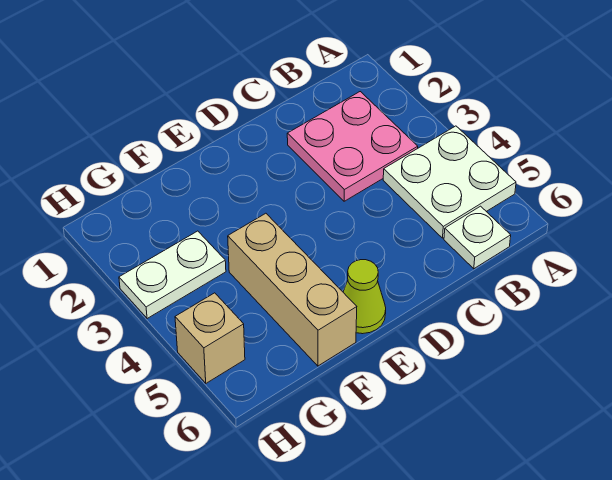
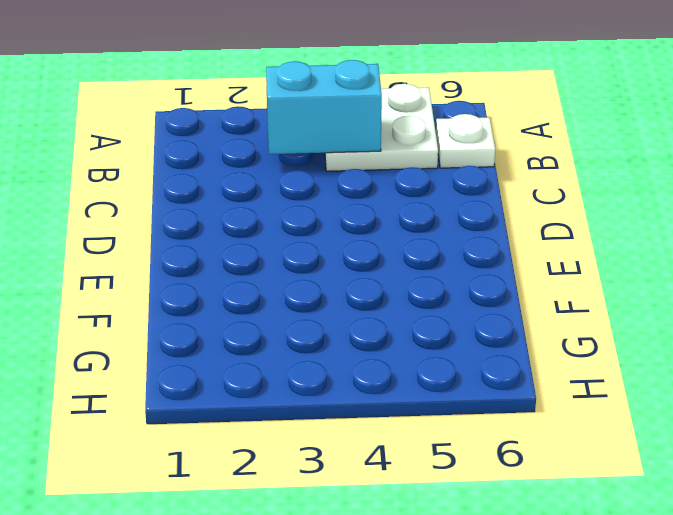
cyan 1x2 brick [266,60,382,154] -> none
none -> pink 2x2 plate [287,92,418,201]
none -> lime 1x1 cone [343,260,386,334]

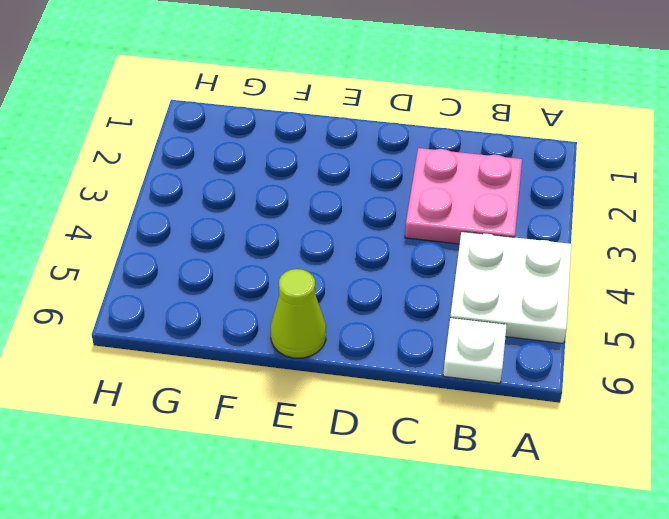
none -> tan 1x3 brick [228,213,357,366]
none -> white 1x2 plate [119,231,226,319]

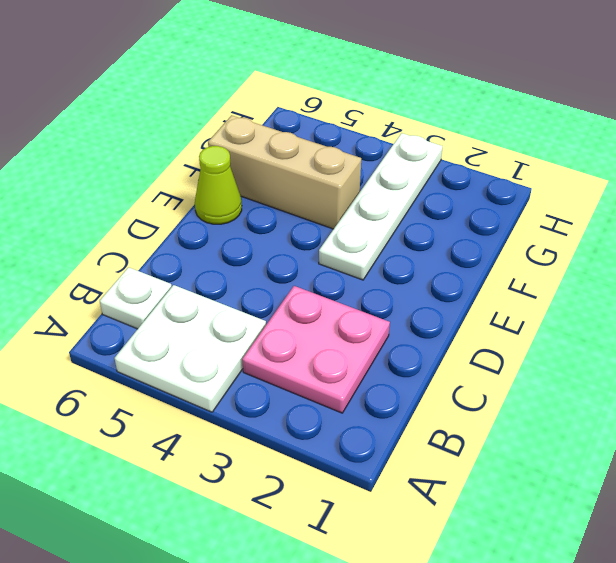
white 1x4 plate [319,133,443,280] -> white 1x2 plate [119,231,226,319]
none -> tan 1x1 brick [175,293,245,383]

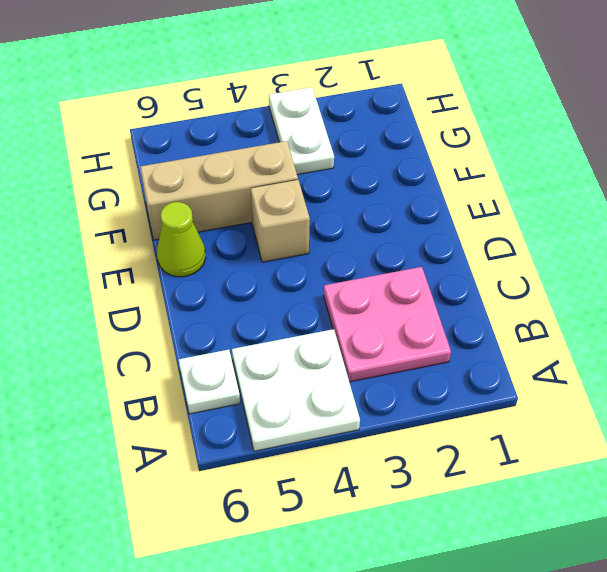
tan 1x1 brick [251,180,310,262] -> tan 1x1 brick moved to [175,293,245,383]

